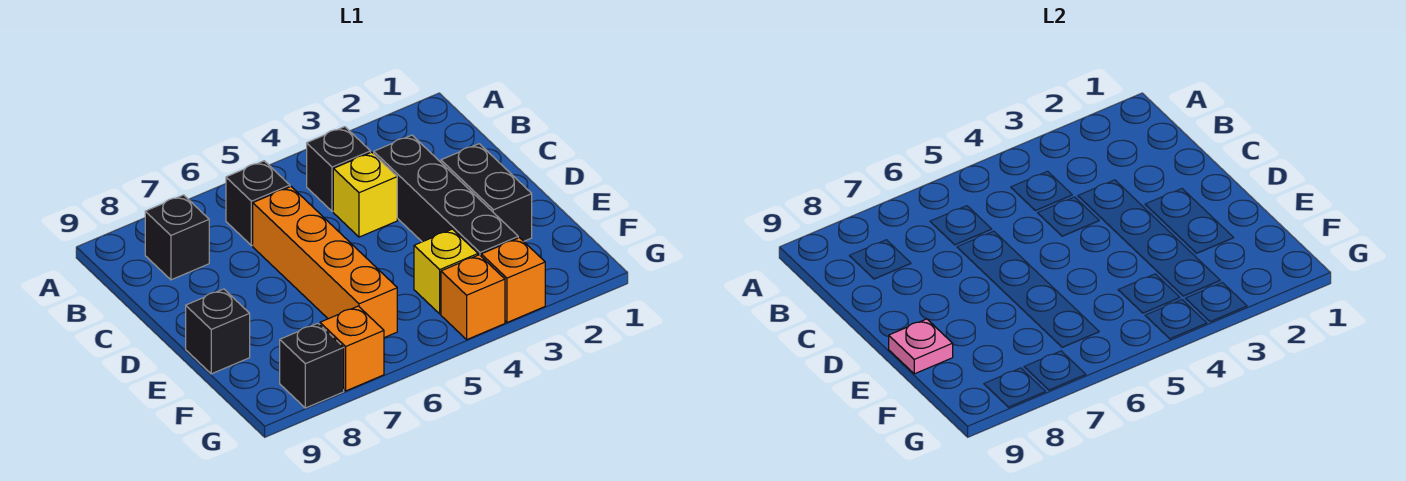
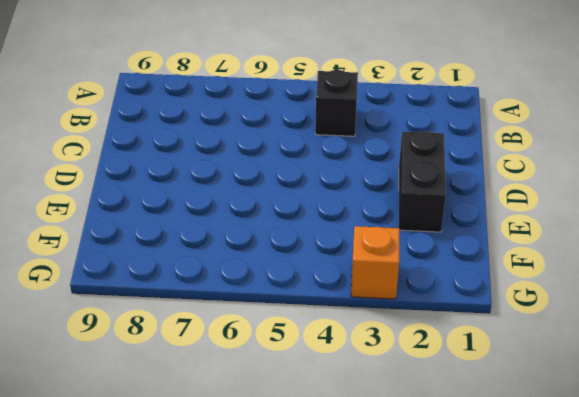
none -> black 1x1 brick [226,161,290,246]
none -> black 1x1 brick [145,195,209,280]
none -> black 1x4 brick [374,135,518,256]

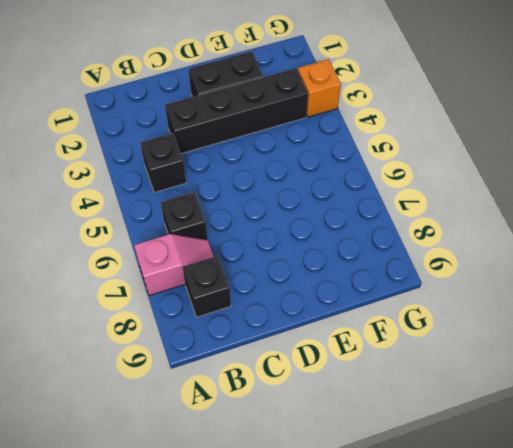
pink 1x2 slope [134,234,214,296] -> none
none -> yellow 1x1 brick [333,152,397,237]
none -> orange 1x4 brick [253,187,397,338]
none -> black 1x1 brick [186,289,250,374]

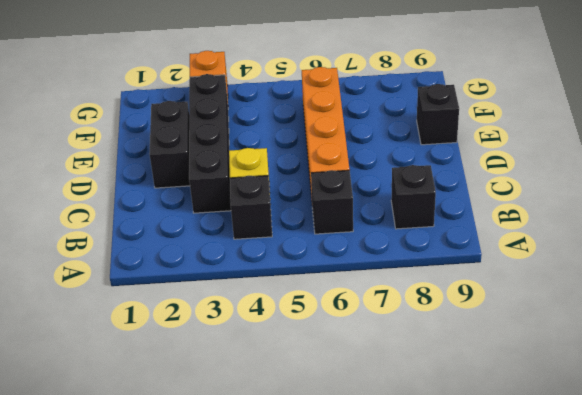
none -> yellow 1x1 brick [414,229,478,314]
none -> orange 1x1 brick [441,255,505,339]
none -> orange 1x1 brick [320,306,384,391]

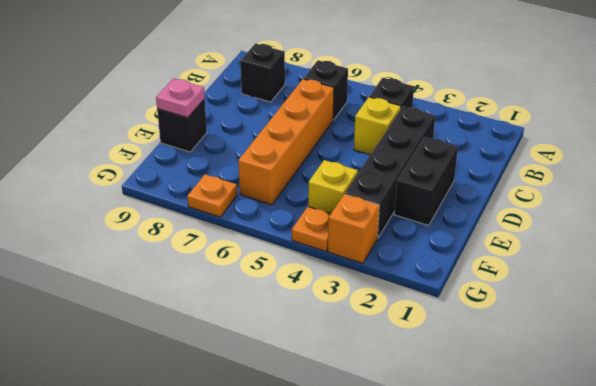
orange 1x1 plate [292,207,330,251] -> orange 1x1 brick [441,255,505,339]
orange 1x1 plate [187,174,237,217] -> orange 1x1 brick [320,306,384,391]
none -> black 1x1 brick [280,323,344,408]

